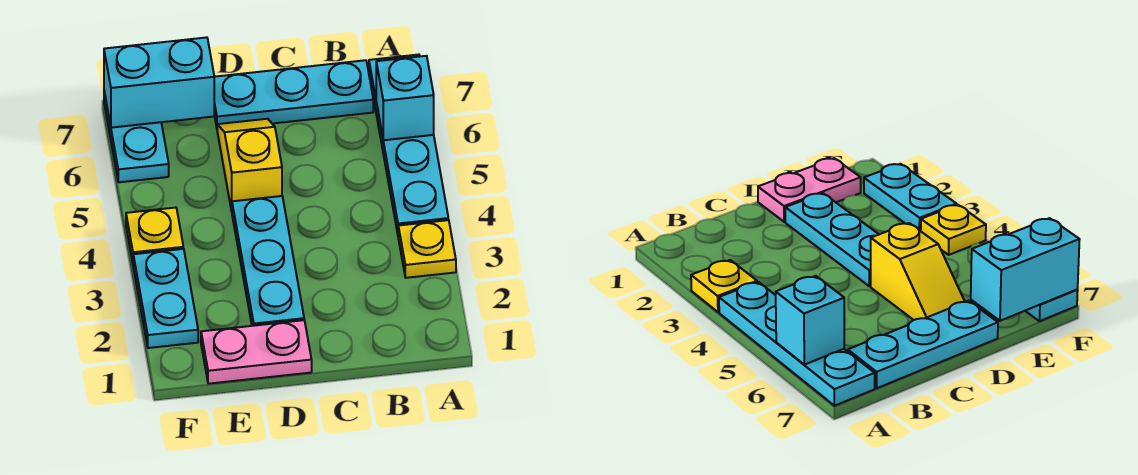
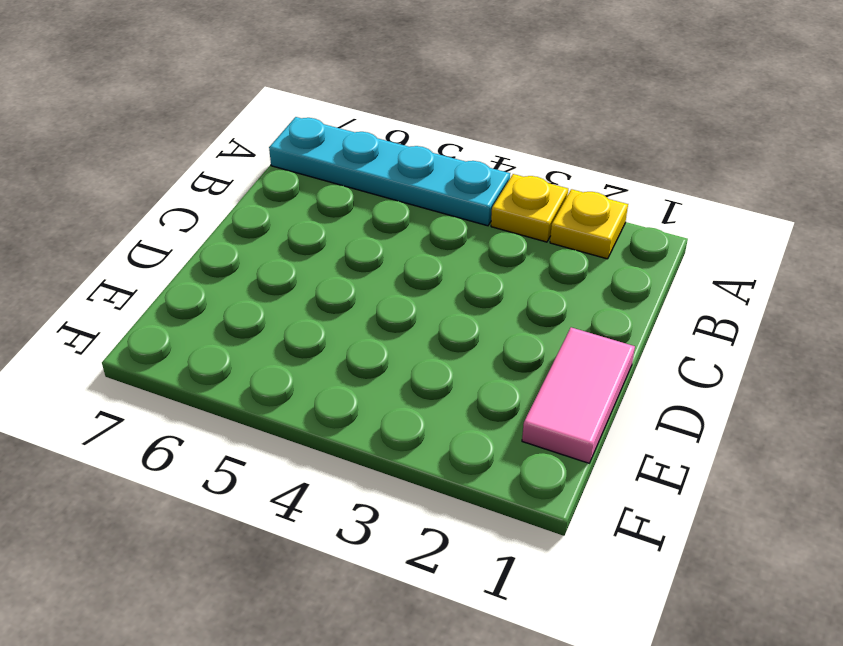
yellow 1x1 plate [550,189,628,259] -> yellow 1x1 plate moved to [126,208,183,262]
pink 1x2 tile [522,327,635,463] -> pink 1x2 plate [201,320,312,384]
none -> cyan 1x3 plate [214,60,373,127]
none -> cyan 1x3 plate [232,196,304,326]

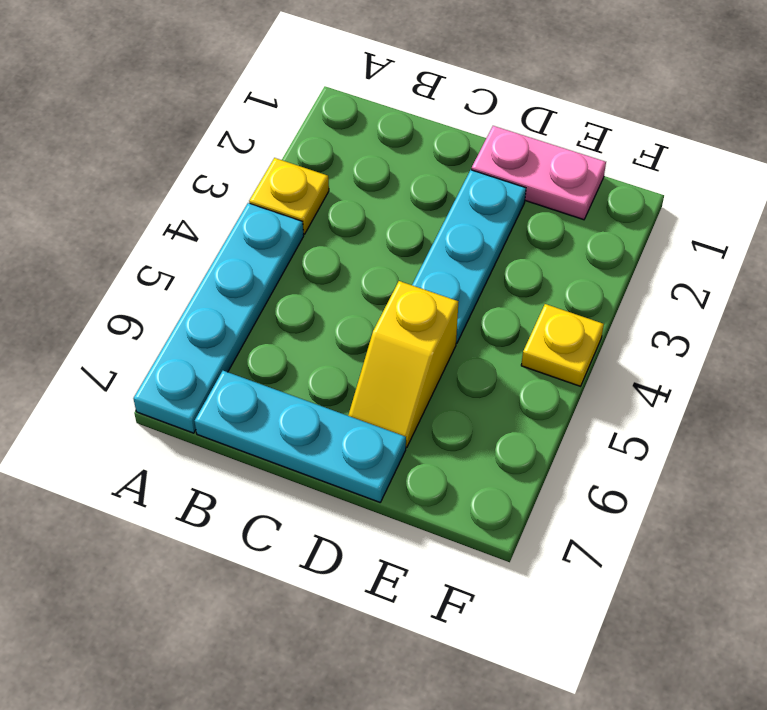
none -> cyan 1x2 plate [133,249,198,348]
none -> cyan 1x2 plate [104,92,169,182]

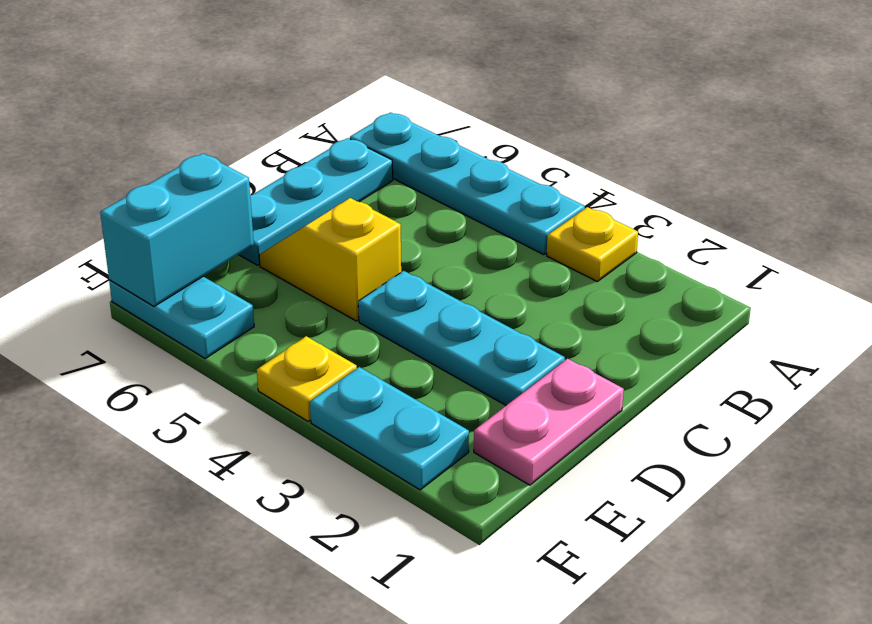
none -> cyan 1x1 brick [376,56,434,140]

